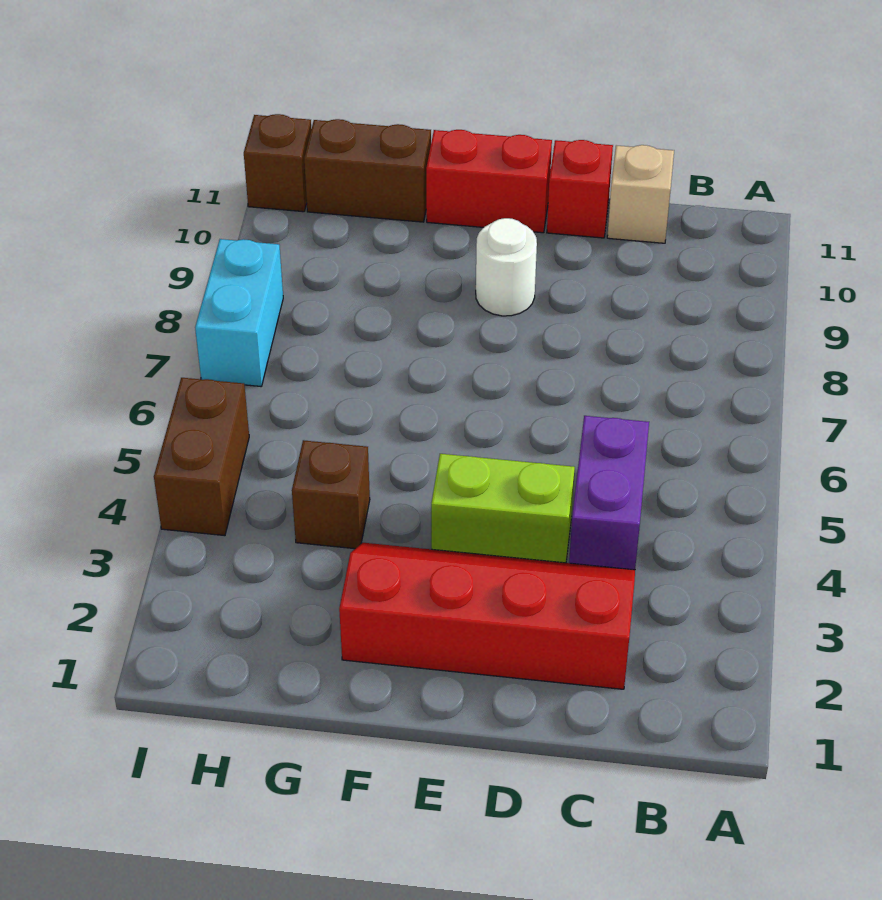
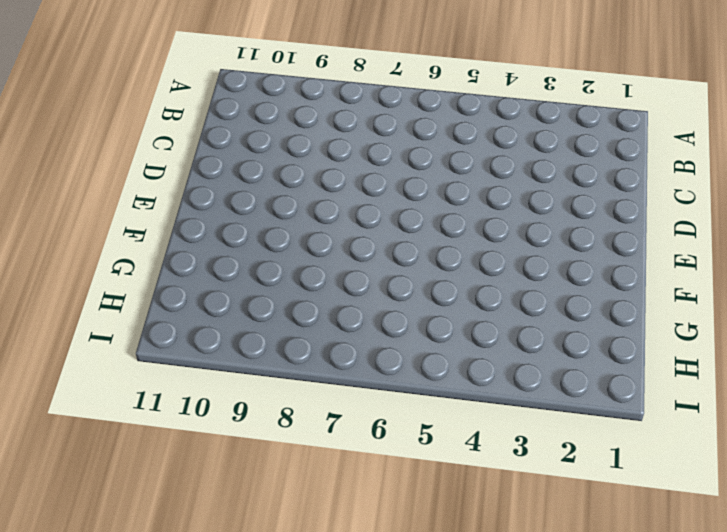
none -> red 2x4 slope [339,543,635,689]
none -> purple 1x2 brick [569,416,649,570]
none -> tan 1x1 brick [607,145,674,243]

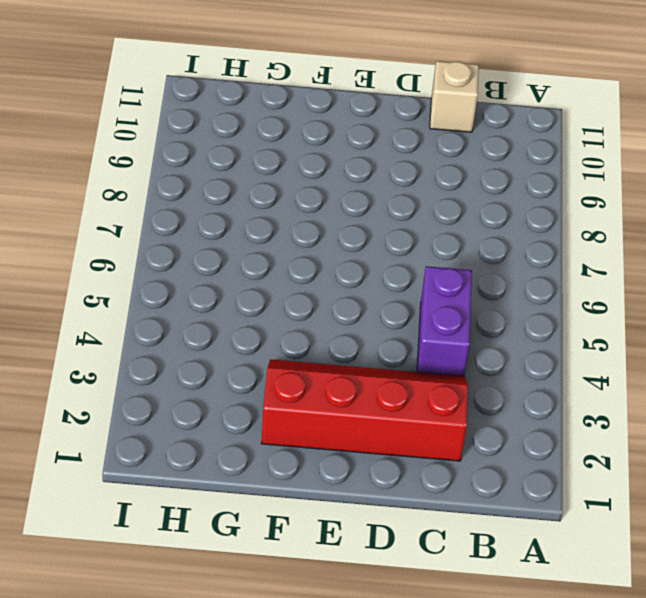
none -> lime 1x2 brick [431,454,575,563]
none -> red 1x1 brick [547,140,613,238]
none -> white 1x1 round brick [476,218,537,316]

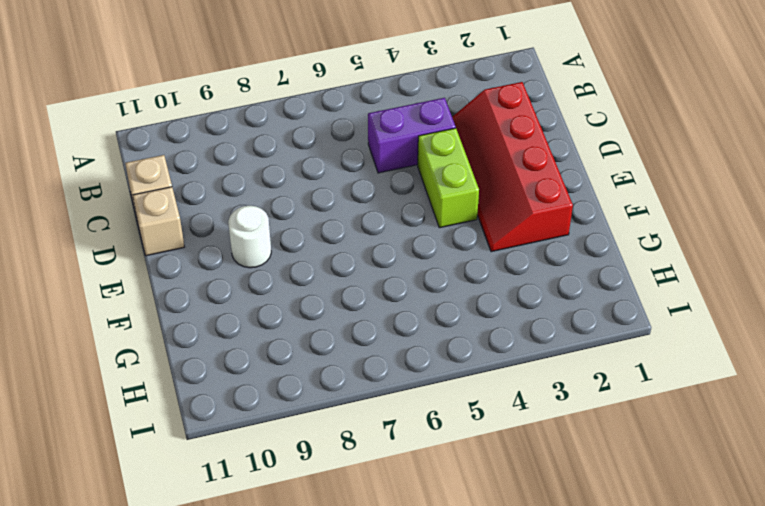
tan 1x1 brick [133,187,184,256] -> red 1x1 brick [547,140,613,238]
none -> red 1x2 brick [426,130,552,233]
none -> brown 1x1 brick [292,440,370,549]
none -> brown 1x2 brick [304,119,431,222]

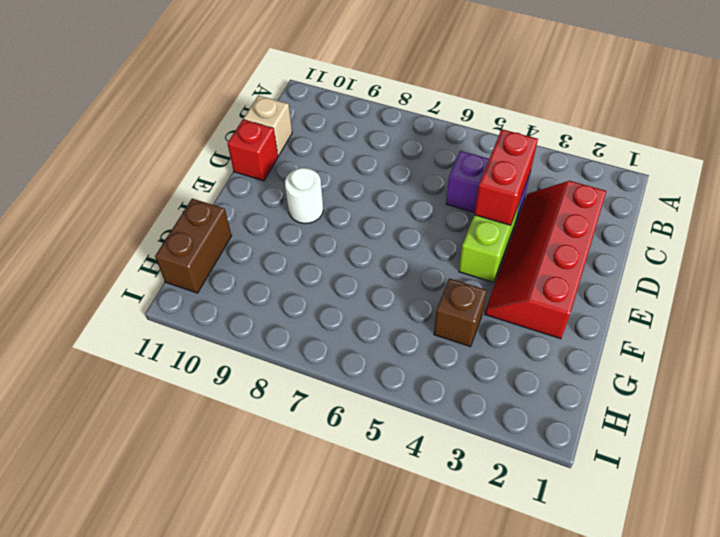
red 1x2 brick [474,129,538,225] -> red 1x2 brick moved to [426,130,552,233]
none -> brown 1x2 brick [154,378,249,536]
none -> cyan 1x2 brick [195,239,283,386]
none -> brown 1x1 brick [244,114,311,212]

